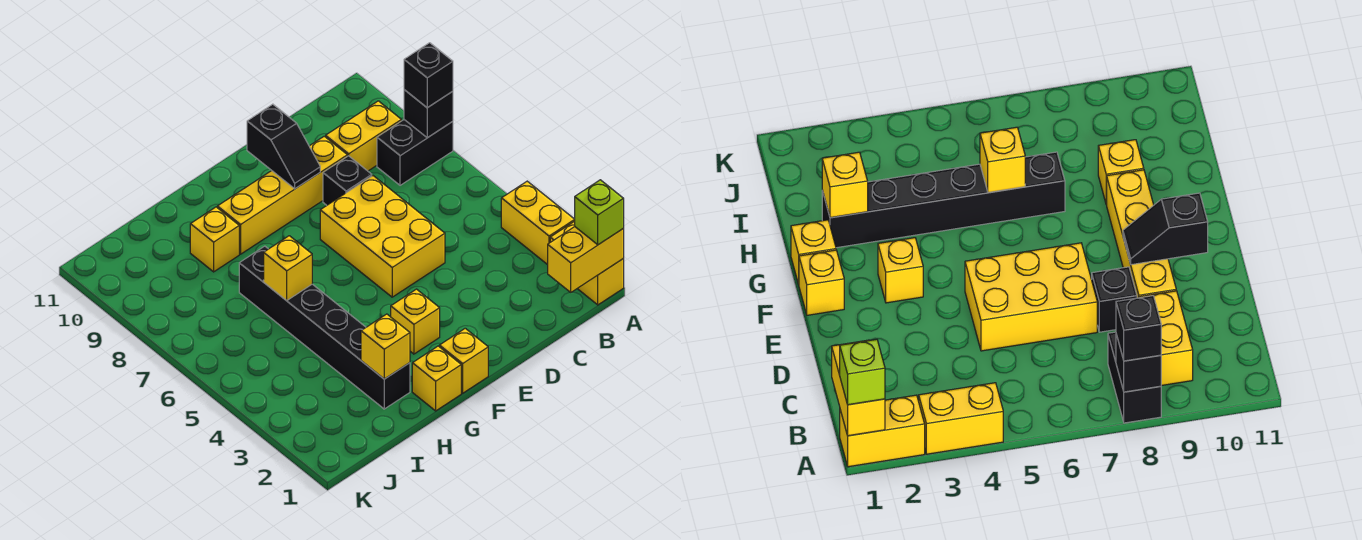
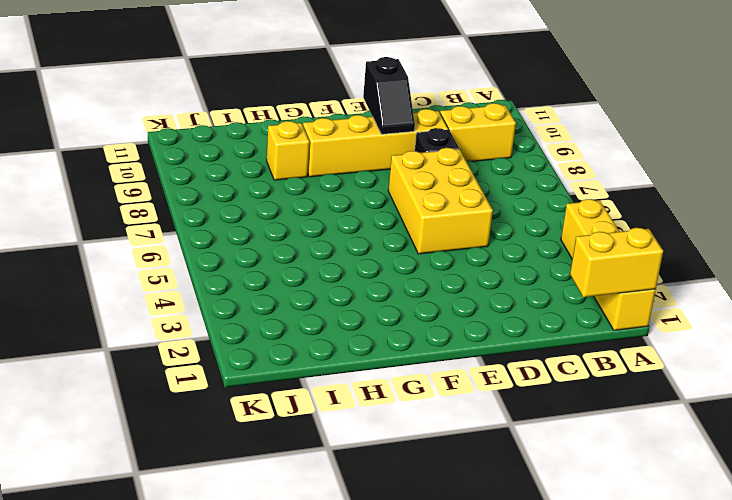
none -> black 1x2 brick [377,120,453,185]
none -> yellow 1x1 brick [439,328,488,393]
none -> yellow 1x1 brick [391,289,440,354]

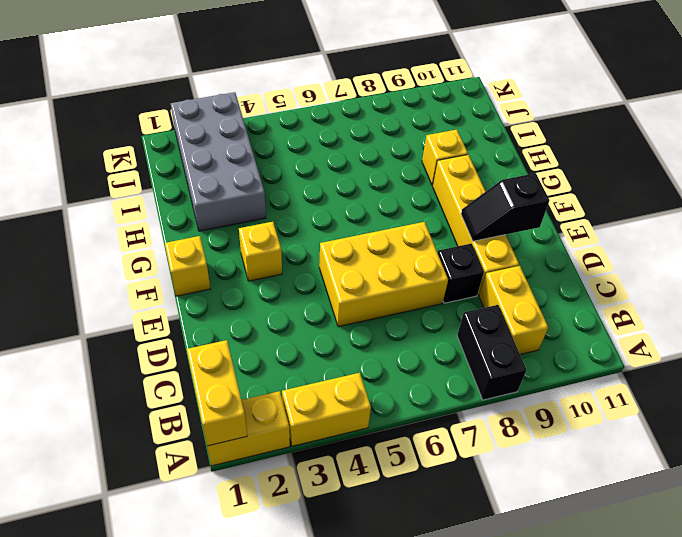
grey 2x4 brick [171,92,266,231] -> black 1x6 brick [239,246,410,409]
none -> yellow 1x1 brick [412,346,461,411]
none -> black 1x1 brick [404,90,453,138]
none -> yellow 1x1 brick [361,314,410,379]

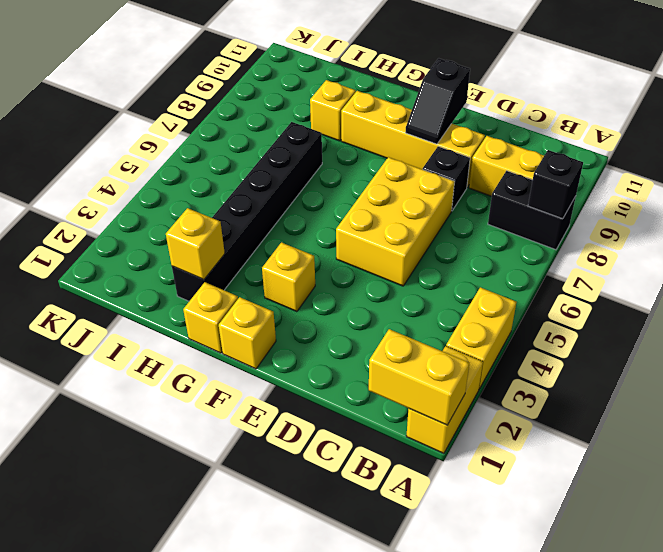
none -> yellow 1x1 brick [264,236,312,301]
none -> lime 1x1 brick [575,180,624,245]
none -> black 1x1 brick [404,43,453,108]

